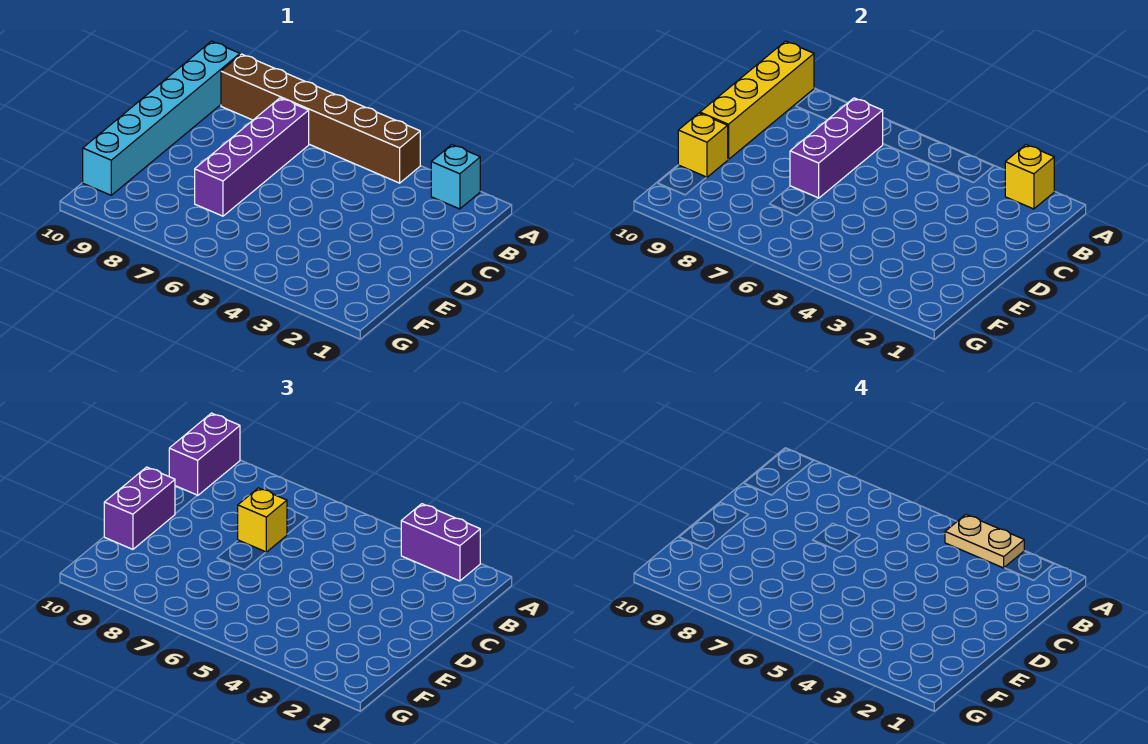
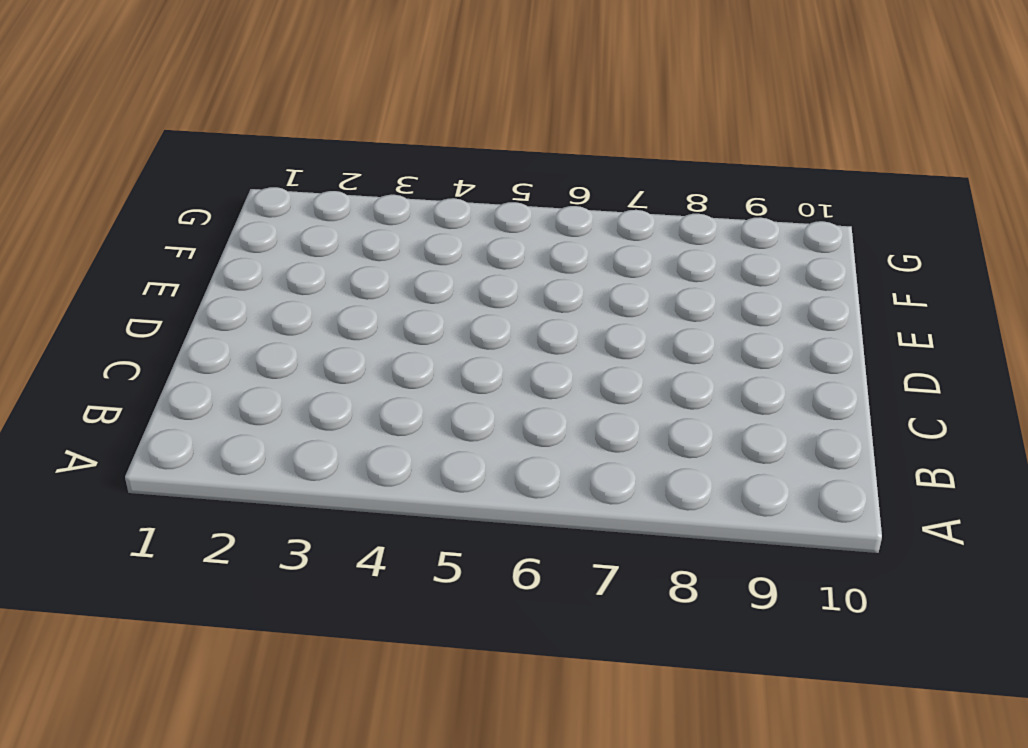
none -> cyan 1x1 brick [431,145,480,209]
none -> brown 1x6 brick [221,54,420,183]
none -> cyan 1x6 brick [83,41,240,195]

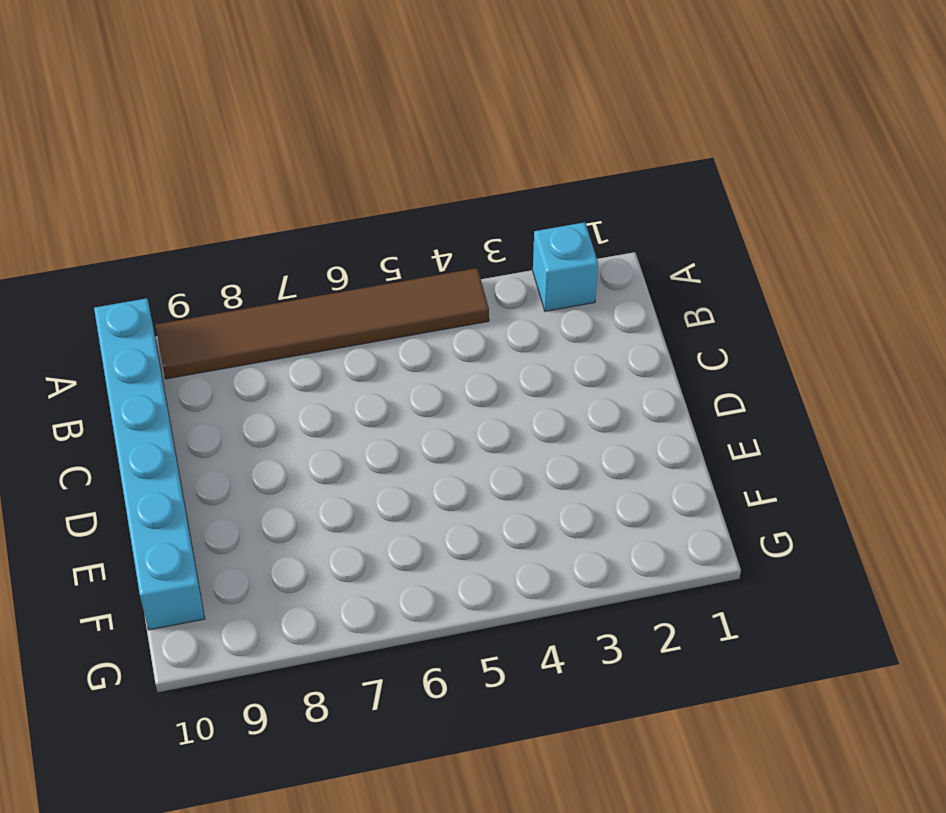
brown 1x6 tile [156,268,489,379] -> brown 1x6 brick [221,54,420,183]
none -> purple 1x4 brick [195,98,309,216]
none -> yellow 1x1 brick [1005,145,1054,209]
none -> yellow 1x4 brick [700,41,814,159]

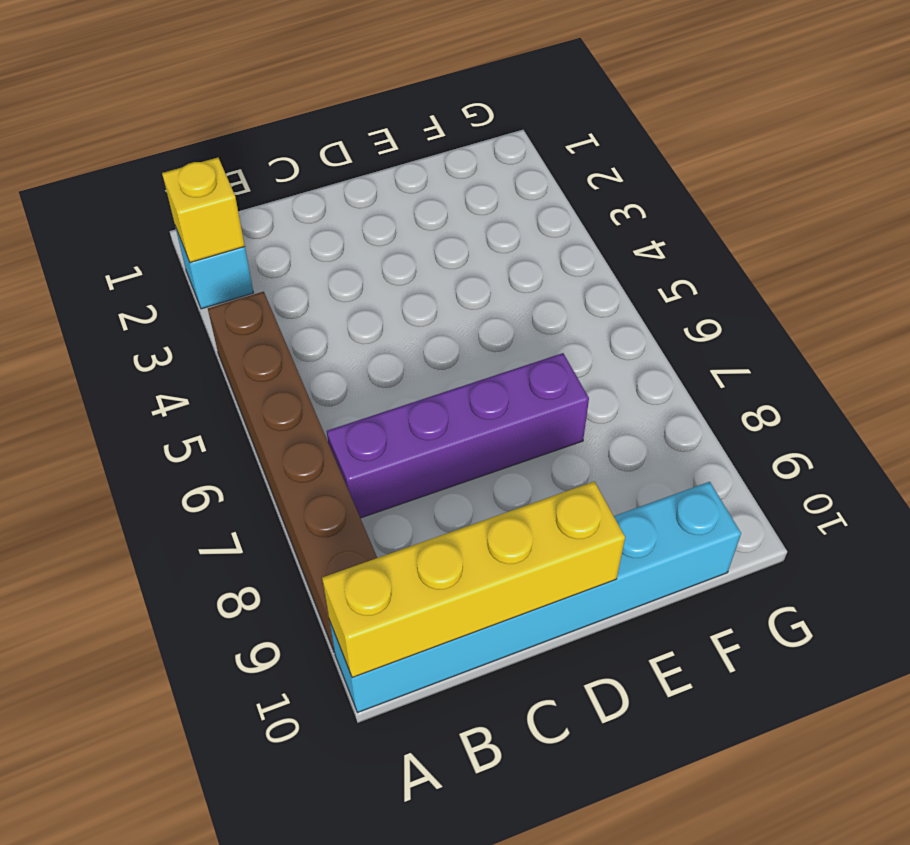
none -> purple 1x3 brick [790,98,883,198]
none -> yellow 1x1 brick [678,113,728,177]
none -> purple 1x2 brick [401,504,480,581]

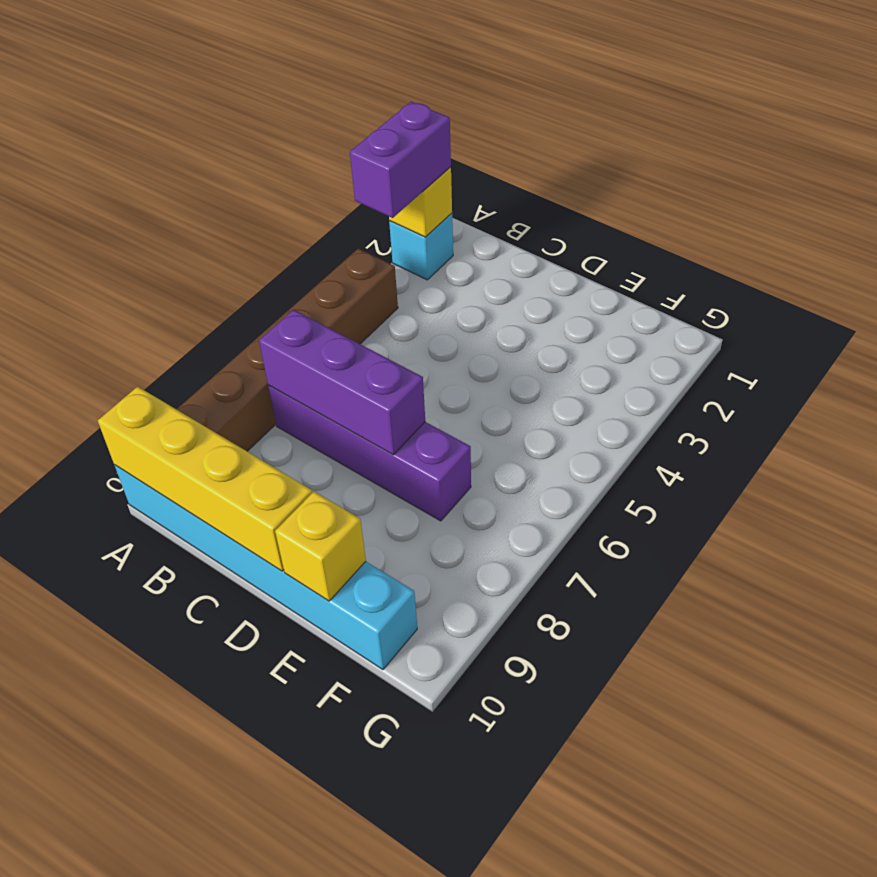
none -> purple 1x2 brick [169,413,240,495]
none -> yellow 1x1 brick [238,488,287,552]
none -> purple 1x2 brick [104,467,175,549]

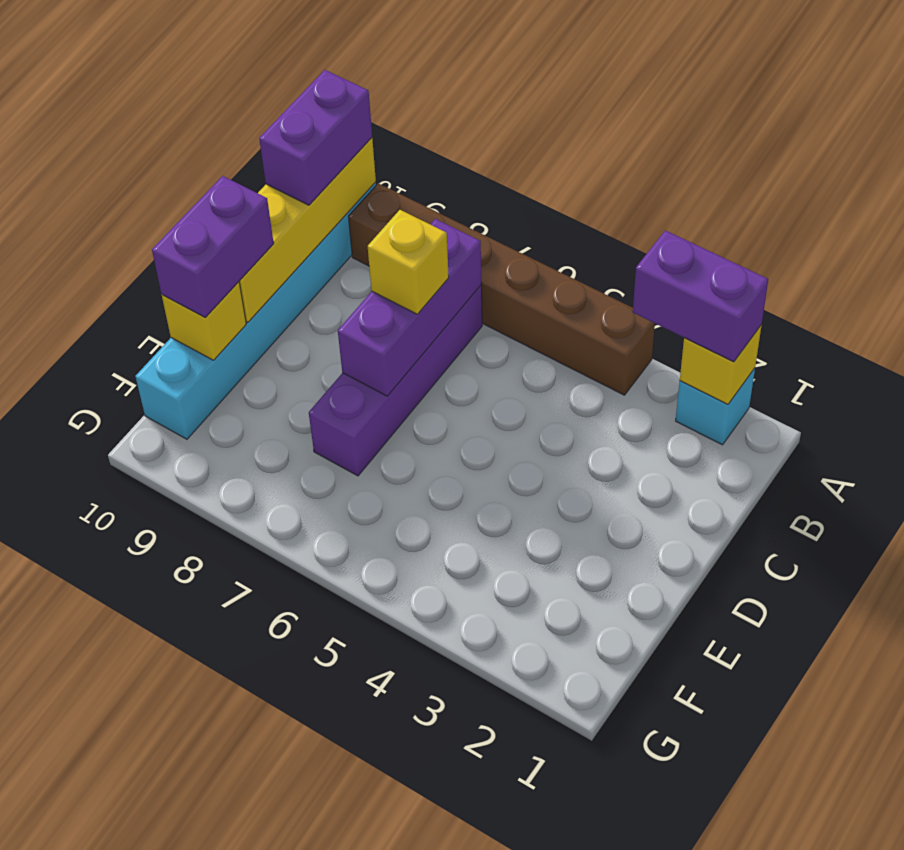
none -> tan 1x2 plate [945,515,1024,568]

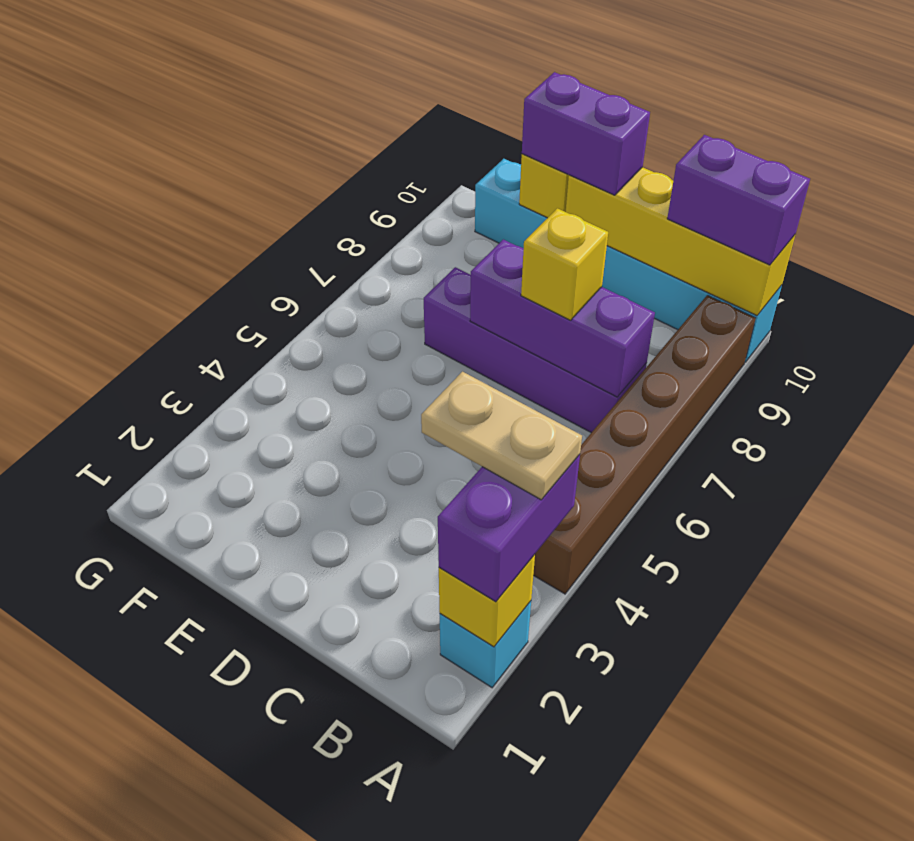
tan 1x2 plate [421,372,582,500] -> tan 1x2 plate turned to [945,515,1024,568]

